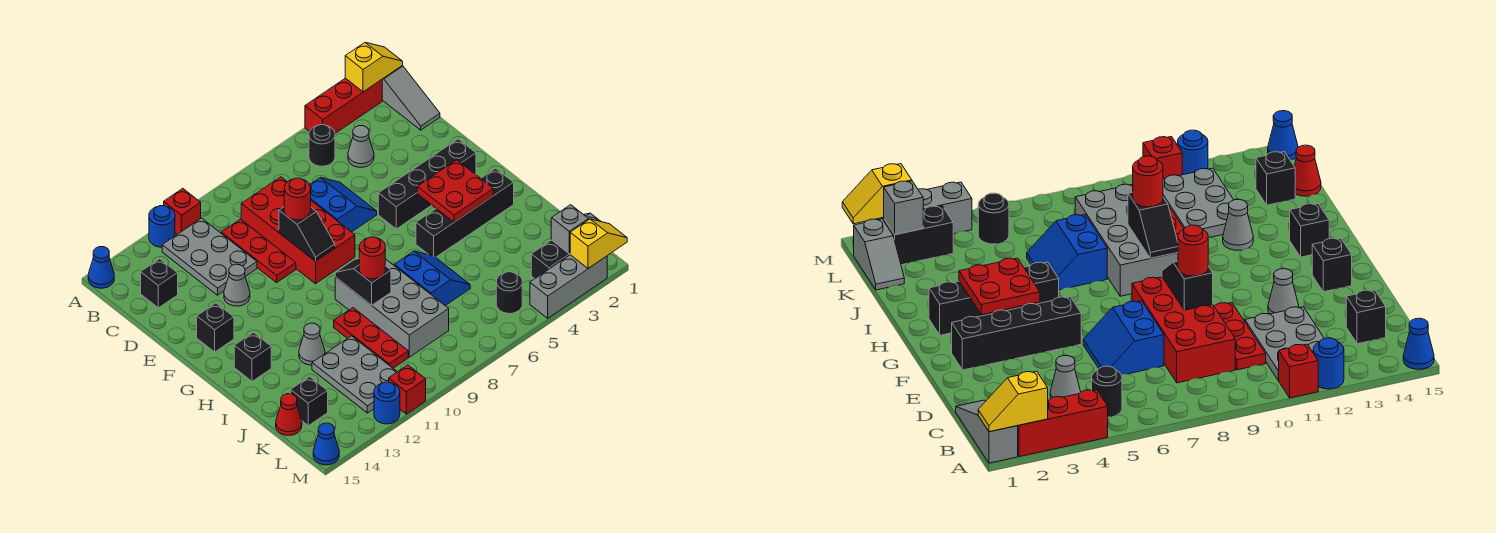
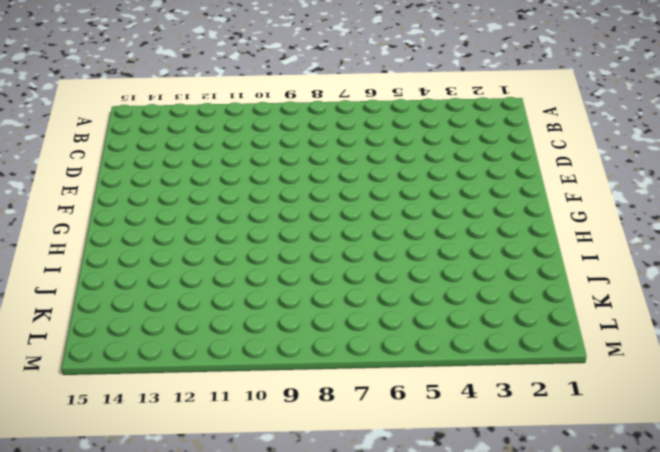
none -> grey 1x3 slope [382,66,440,130]
none -> red 1x3 brick [305,78,382,133]
none -> red 1x1 brick [164,188,201,234]
none -> blue 1x1 round brick [149,206,175,247]

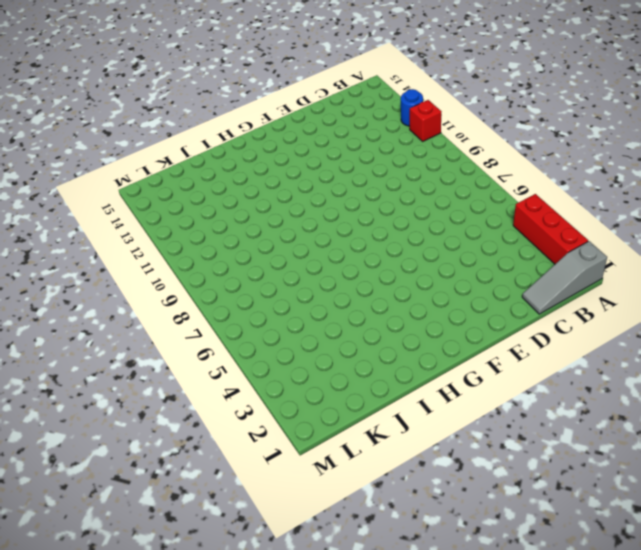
none -> blue 1x1 cone [88,247,114,288]
none -> black 1x1 round brick [309,125,335,166]
none -> grey 2x3 plate [162,218,257,295]
none -> grey 1x1 cone [348,126,374,167]

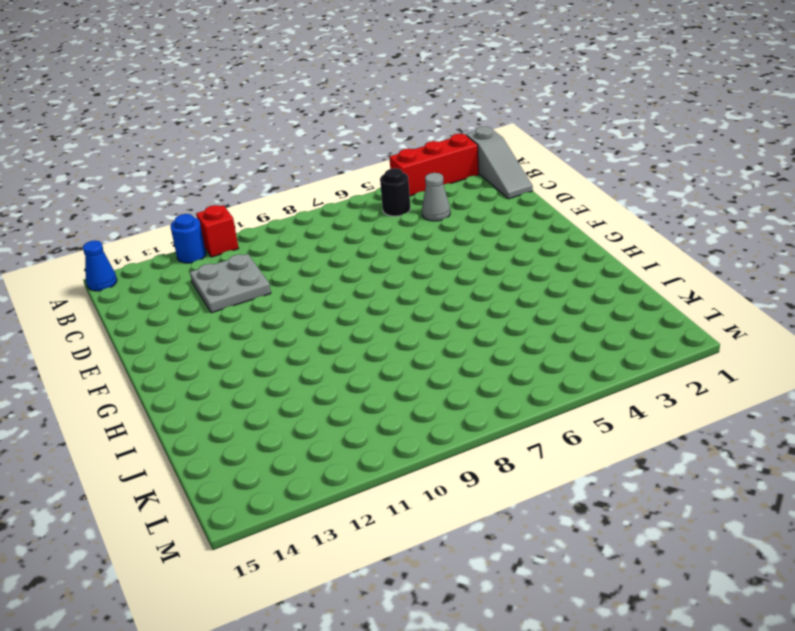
grey 2x2 plate [190,254,271,313] -> grey 2x3 plate [162,218,257,295]
none -> red 2x4 brick [241,177,355,284]
none -> red 1x3 plate [221,219,296,283]
none -> black 1x1 brick [141,259,178,308]
none -> blue 2x2 slope [310,178,377,232]

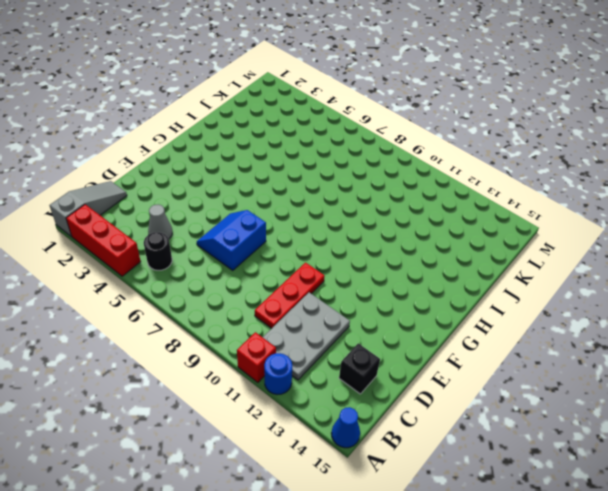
none -> red 2x4 brick [241,177,355,284]
none -> grey 1x1 cone [224,264,250,306]
none -> black 1x4 brick [378,139,476,229]
none -> black 1x1 brick [197,303,234,352]

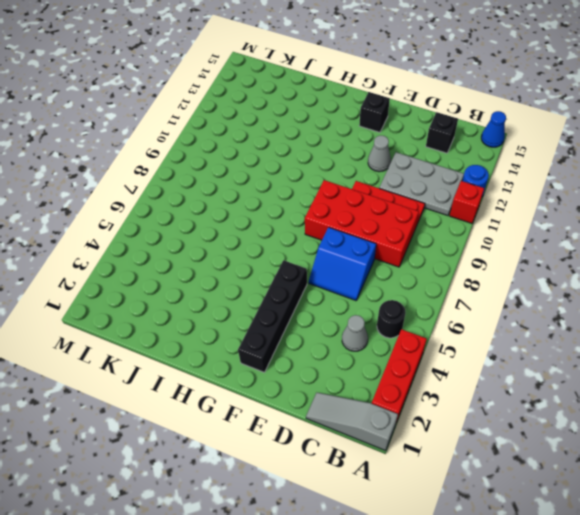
none -> black 1x4 brick [416,168,514,257]
none -> grey 2x4 brick [335,259,449,357]
none -> black 1x1 brick [234,333,271,381]
none -> blue 2x2 slope [394,251,470,306]

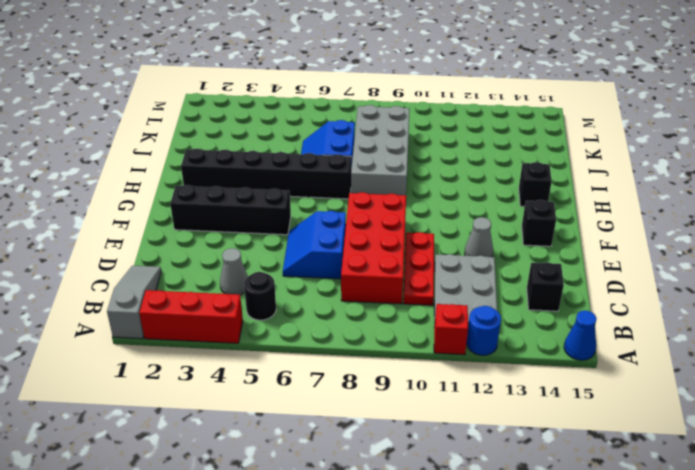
black 1x6 brick [181,149,351,199] -> black 1x4 brick [416,168,514,257]
none -> red 1x3 plate [334,308,408,368]
none -> grey 1x1 cone [299,323,325,365]
none -> grey 2x3 plate [312,336,397,413]
none -> grey 1x2 slope [854,219,904,290]

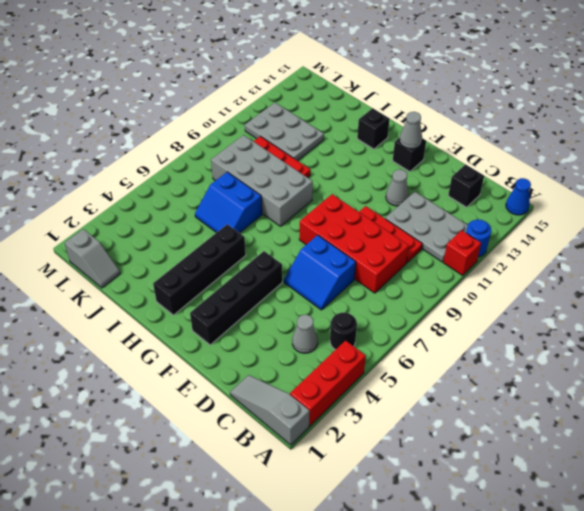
grey 1x1 cone [399,112,422,149] -> grey 1x1 cone moved to [299,323,325,365]
none -> black 1x1 brick [291,377,328,426]
none -> red 1x1 cone [276,394,302,435]
none -> black 1x2 brick [531,240,570,279]
none -> black 1x1 round brick [496,272,522,314]

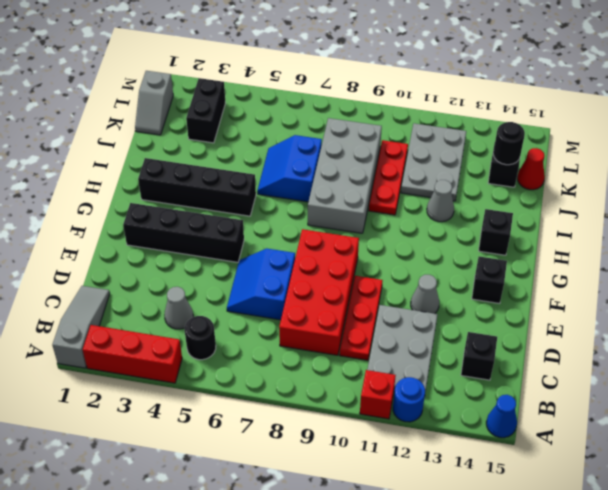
black 1x2 brick [186,78,225,143] -> black 1x2 brick turned to [531,240,570,279]
black 1x1 round brick [493,122,525,165] -> black 1x1 round brick moved to [496,272,522,314]
none -> grey 1x3 brick [530,255,607,318]
none -> red 1x1 brick [389,365,426,414]
none -> blue 1x1 round brick [374,382,400,424]
none -> blue 1x1 cone [313,423,339,465]

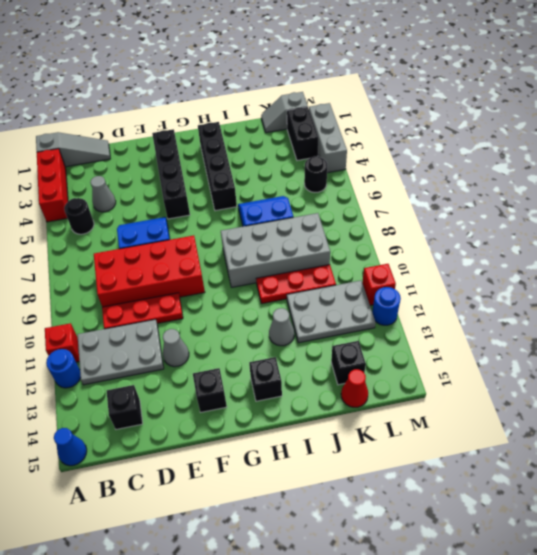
none -> blue 1x1 cone [313,423,339,465]
none -> yellow 1x2 slope [345,43,403,92]
none -> black 1x2 slope [279,207,335,261]
none -> red 2x2 plate [417,160,493,222]

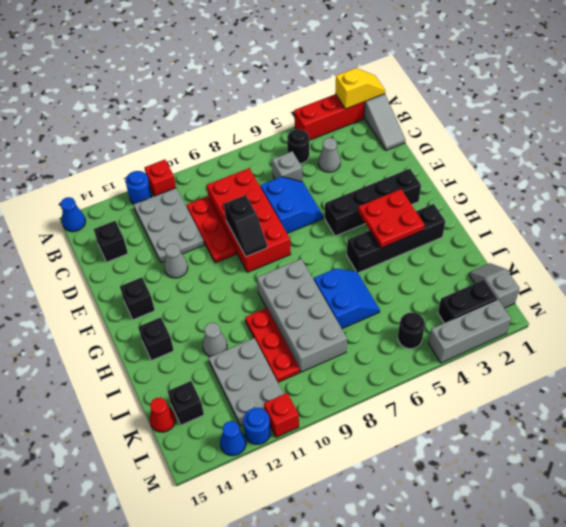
grey 1x1 brick [272,151,302,182] -> grey 1x1 brick moved to [551,205,589,254]
blue 1x1 cone [220,421,246,456] -> blue 1x1 cone moved to [313,423,339,465]
none -> black 1x2 slope [335,259,391,305]
none -> yellow 1x2 slope [570,219,627,268]
none -> red 1x1 round brick [284,178,311,220]
none -> red 1x1 round brick [359,237,385,279]

